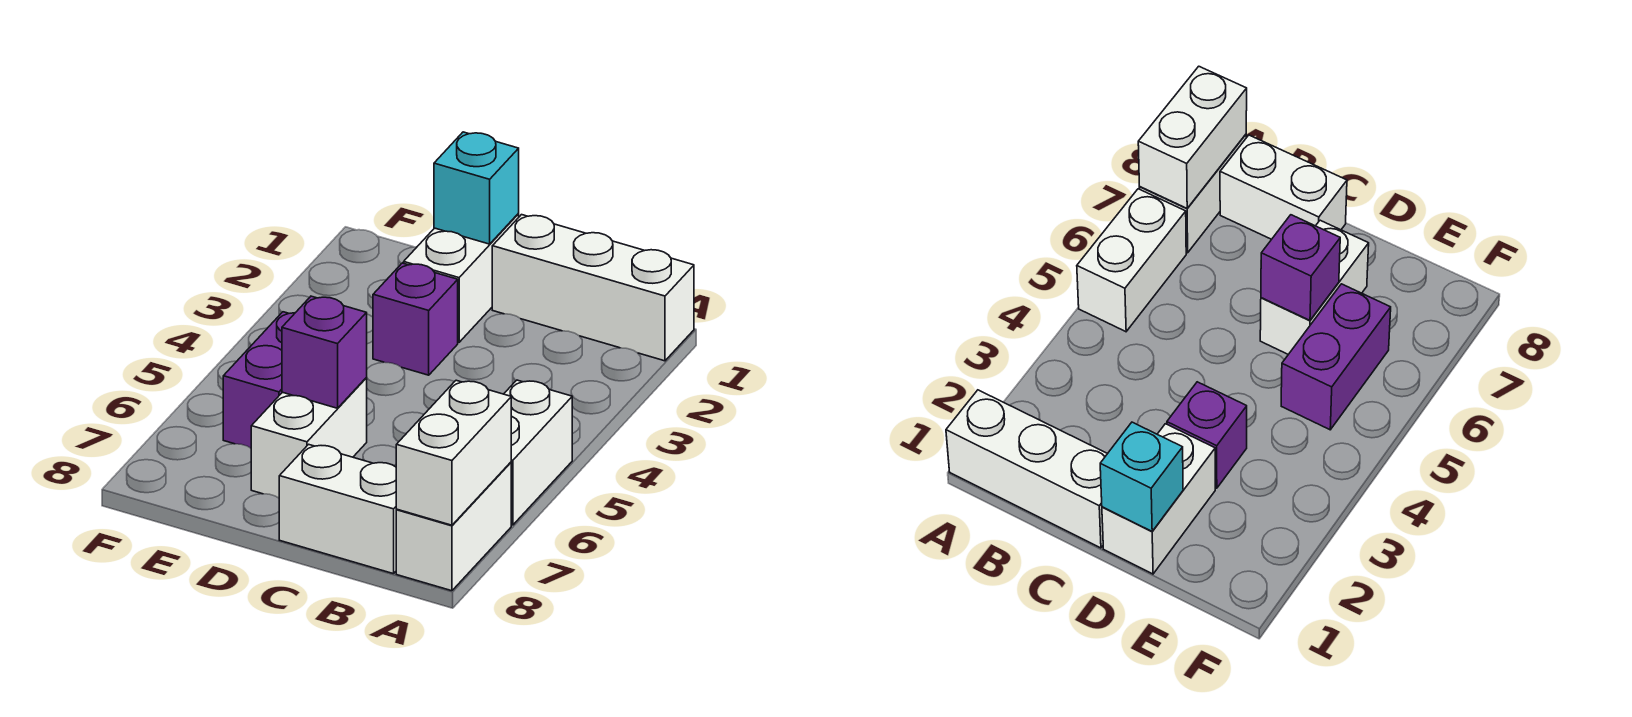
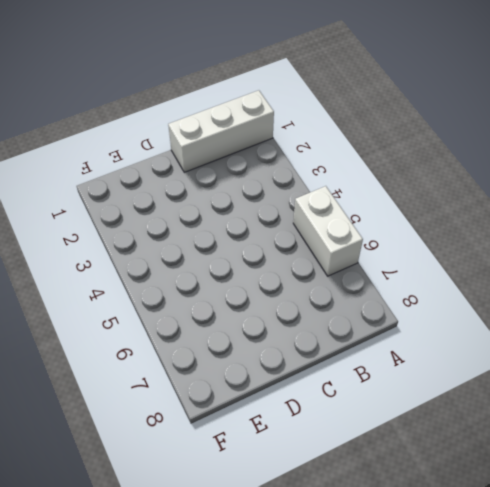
none -> white 1x2 brick [396,462,511,591]
none -> white 1x2 brick [279,444,397,574]

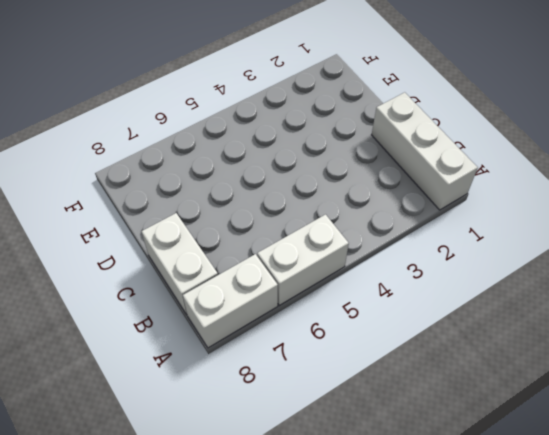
none -> white 1x2 brick [404,214,519,342]
none -> purple 1x1 brick [373,263,458,375]

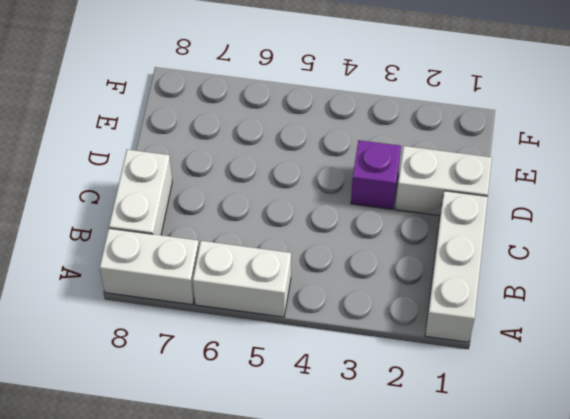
none -> white 1x2 brick [251,378,367,498]
none -> purple 1x2 brick [223,312,295,448]

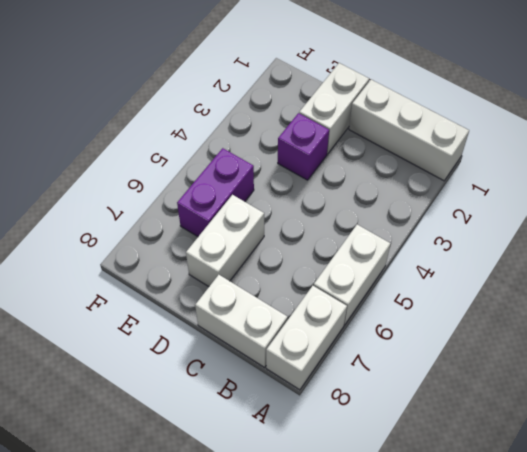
none -> white 1x2 brick [396,380,511,525]
none -> cyan 1x1 brick [434,132,519,244]

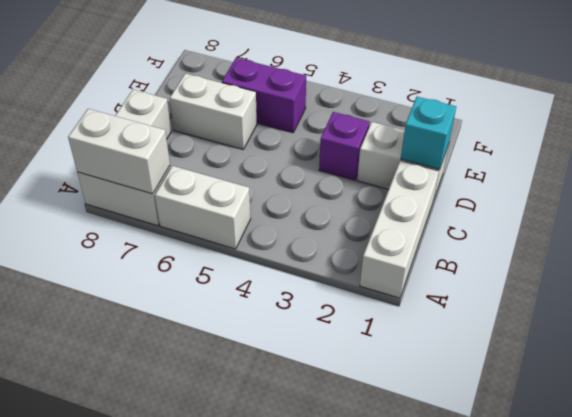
none -> purple 1x1 brick [282,296,367,408]

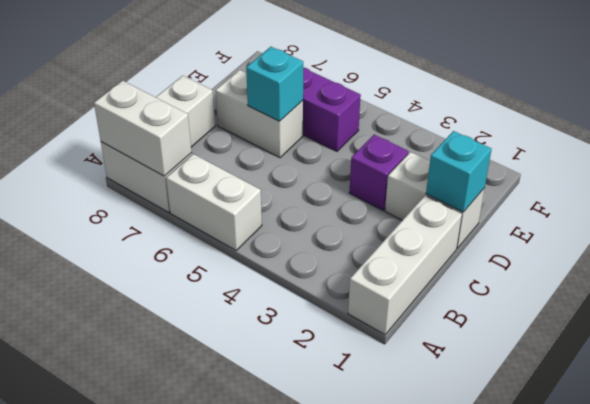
cyan 1x1 brick [246,47,303,121] -> purple 1x1 brick [282,296,367,408]

